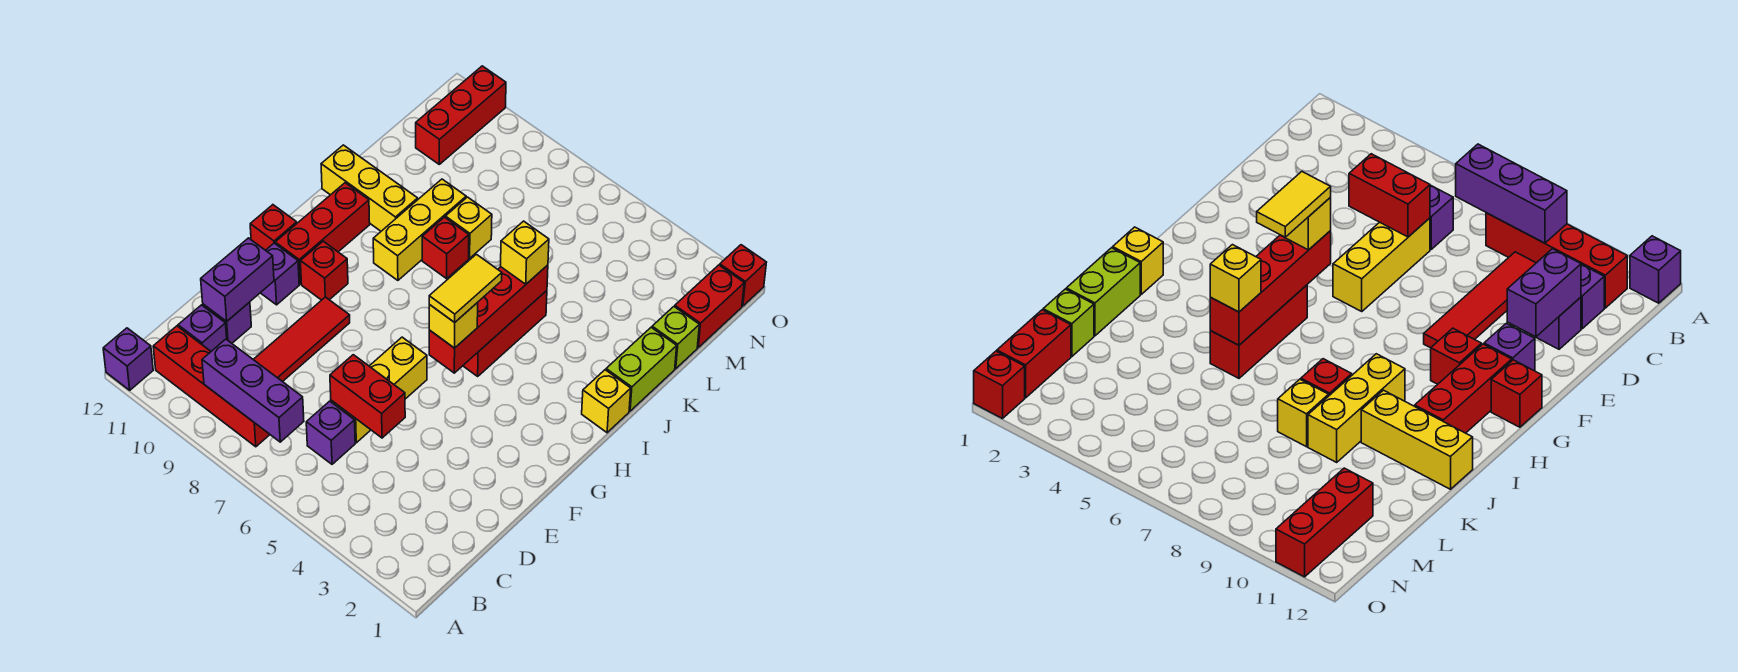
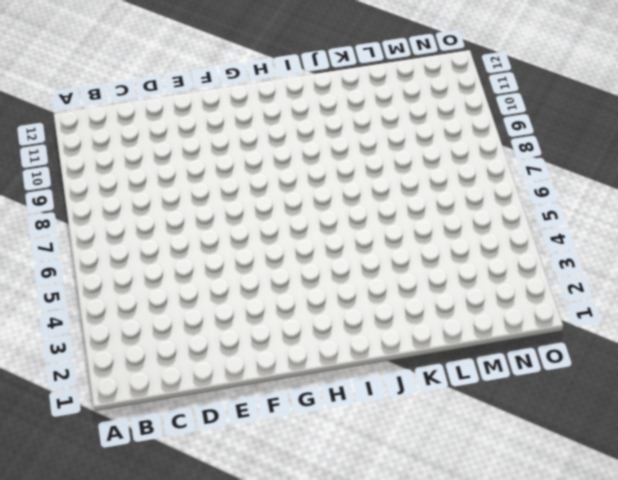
none -> purple 1x1 brick [103,328,153,390]
none -> red 1x4 brick [153,326,270,447]
none -> purple 1x1 brick [306,401,355,464]

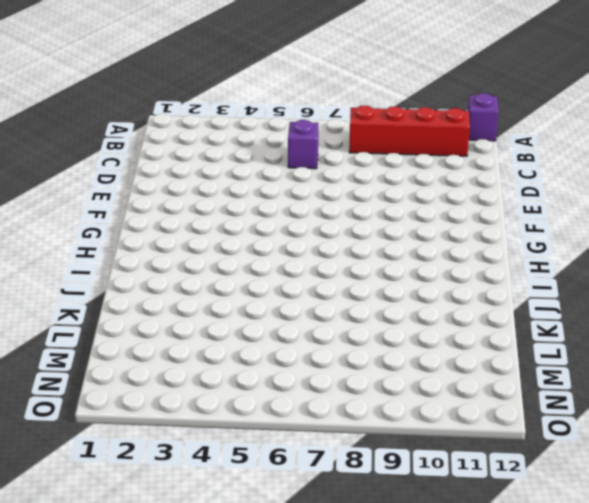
none -> red 1x4 tile [253,297,350,382]
none -> purple 1x1 brick [178,305,227,351]
none -> yellow 1x3 brick [331,337,427,443]

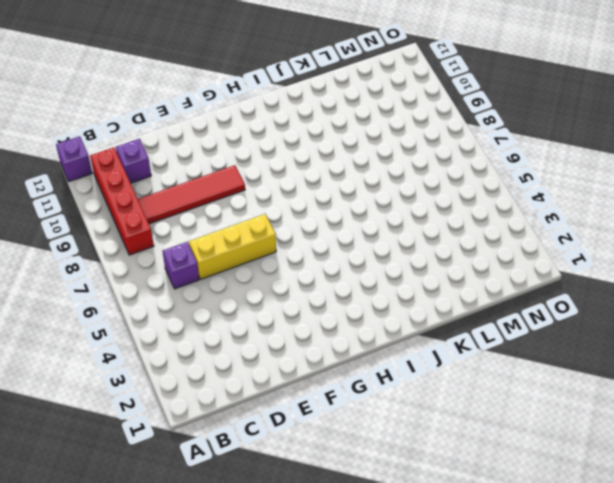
none -> purple 1x1 brick [203,302,251,343]
none -> purple 1x1 brick [261,243,299,305]
none -> red 1x1 brick [301,241,348,300]

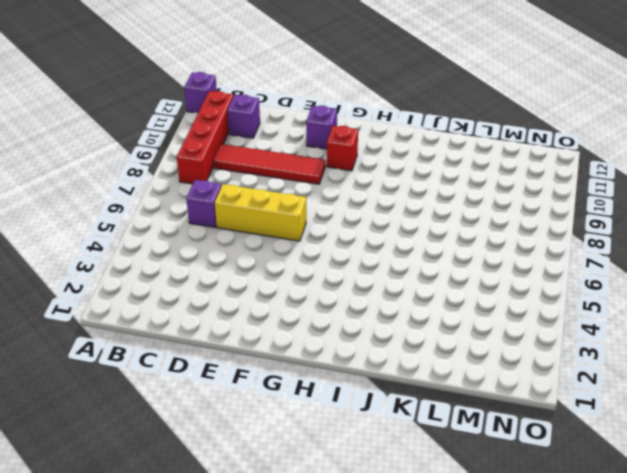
none -> purple 1x1 brick [203,302,251,343]
none -> red 1x3 brick [275,183,370,284]
none -> red 1x1 brick [250,205,297,250]

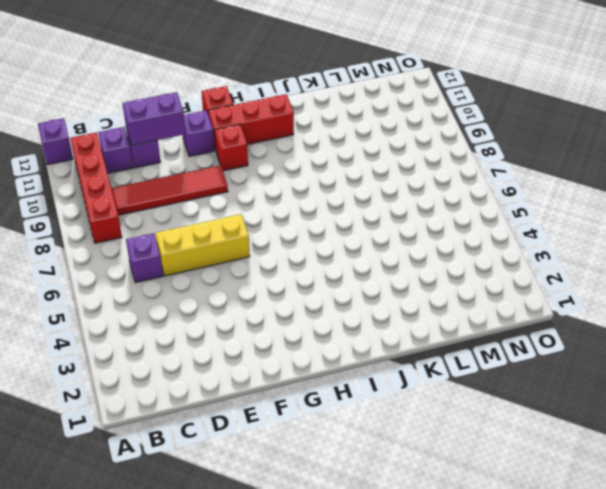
none -> red 1x3 brick [463,291,547,376]
none -> yellow 1x1 brick [582,370,631,433]
none -> yellow 1x3 brick [373,179,466,280]

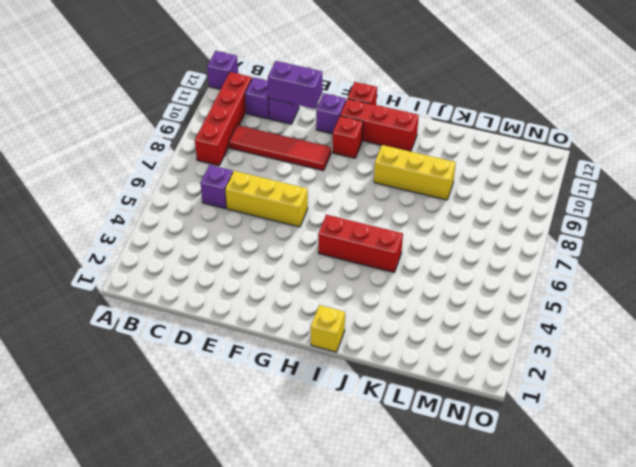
none -> lime 1x2 brick [606,327,677,411]
none -> red 1x1 brick [422,217,469,279]
none -> yellow 1x3 brick [321,145,418,231]

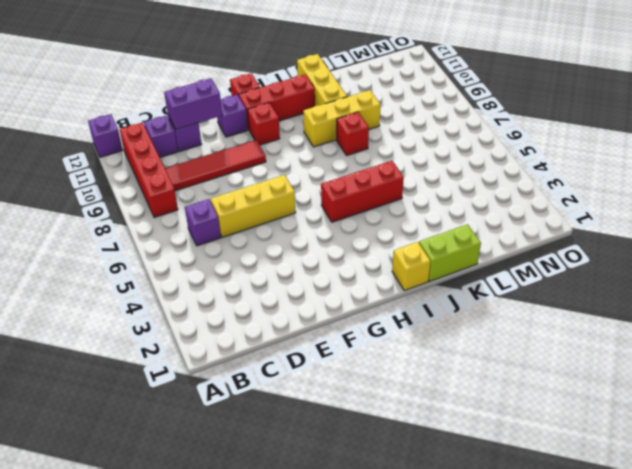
none -> yellow 1x1 brick [445,197,492,258]
none -> lime 1x1 brick [652,307,699,369]
none -> red 1x2 brick [675,265,744,348]

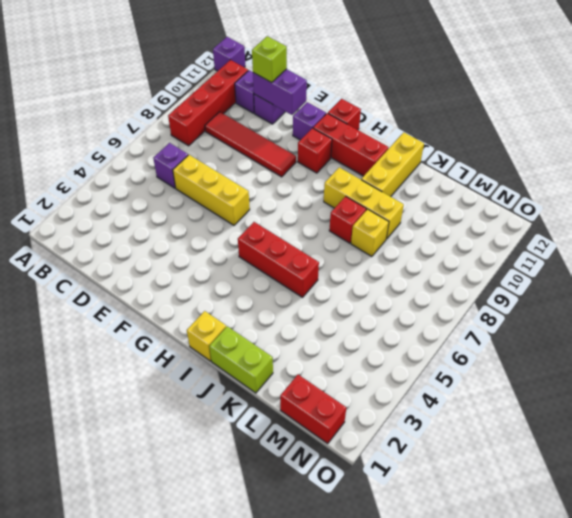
lime 1x1 brick [252,36,287,83] -> lime 1x1 brick moved to [652,307,699,369]
none -> red 1x3 brick [416,66,506,164]
none -> red 1x1 brick [720,245,767,306]
none -> purple 1x3 brick [202,339,304,442]

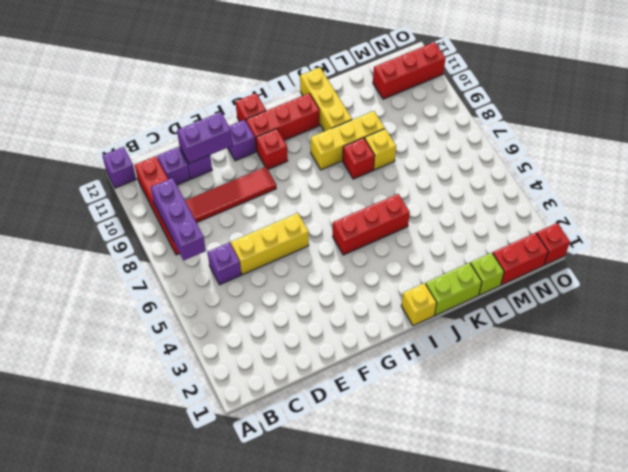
none -> red 1x2 brick [330,355,405,438]
none -> red 1x4 brick [429,265,548,373]
none -> yellow 1x1 brick [429,303,478,348]

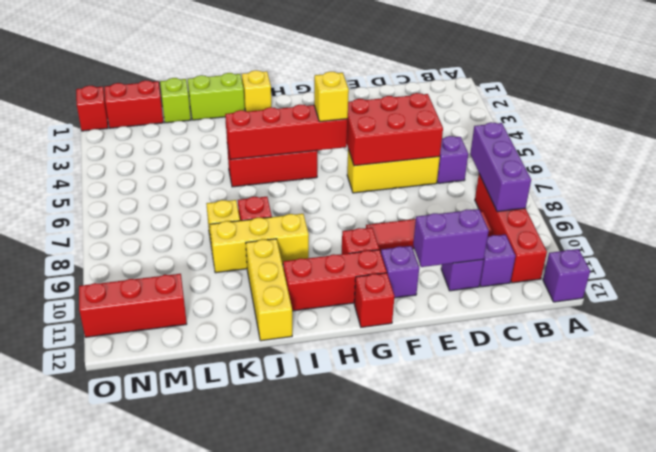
red 2x3 brick [347,93,443,166] -> red 1x2 brick [330,355,405,438]
none -> yellow 1x1 brick [501,221,549,284]
none -> yellow 1x2 tile [429,254,502,322]

